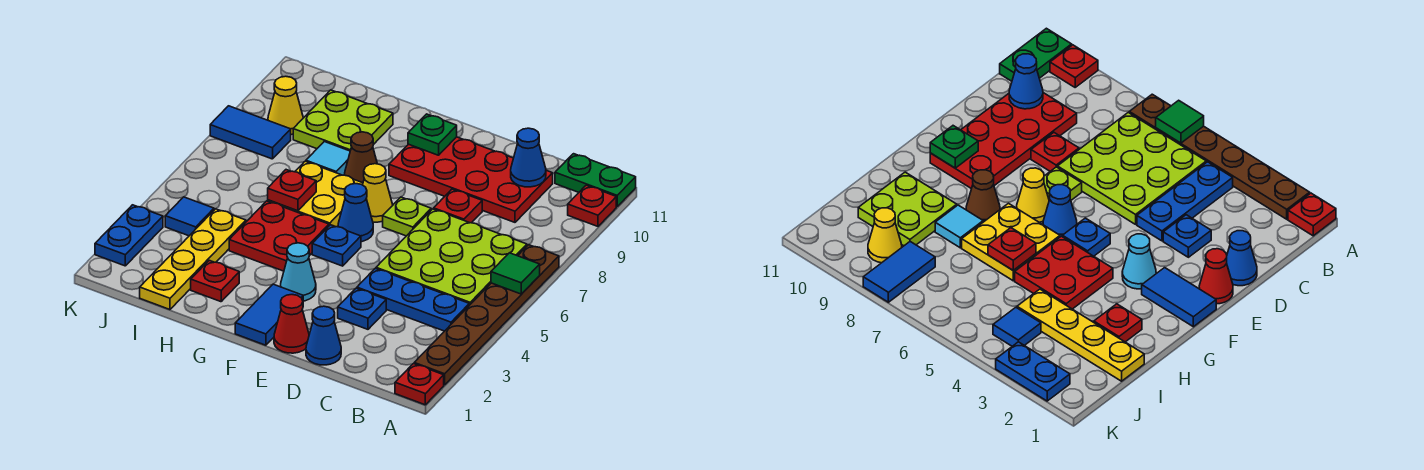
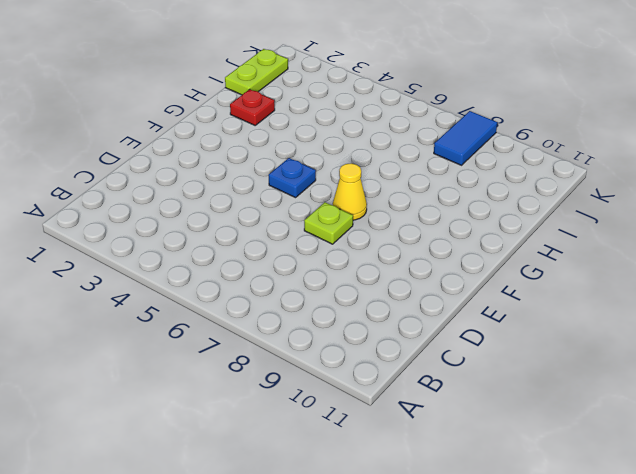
lime 1x2 plate [225,49,288,95] -> yellow 1x4 plate [140,209,246,310]
none -> red 1x1 plate [395,364,444,405]
none -> brown 1x6 plate [414,245,559,385]
none -> red 1x1 plate [568,185,616,226]
none -> green 1x2 plate [555,154,636,207]

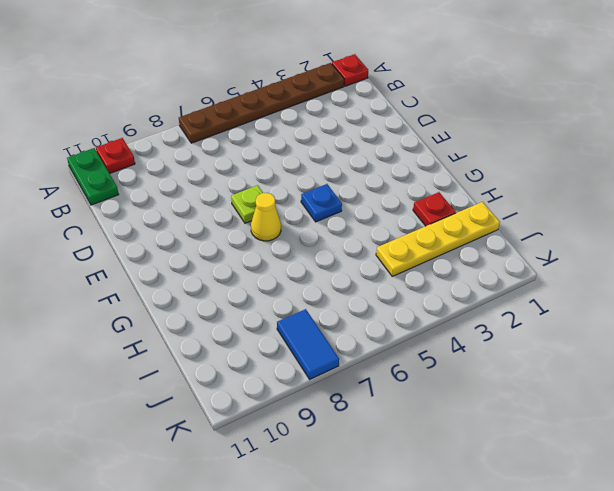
none -> blue 1x3 plate [357,268,469,331]
none -> lime 3x3 plate [376,209,527,305]
none -> red 2x4 plate [389,137,553,222]
none -> blue 1x1 cone [306,306,341,365]

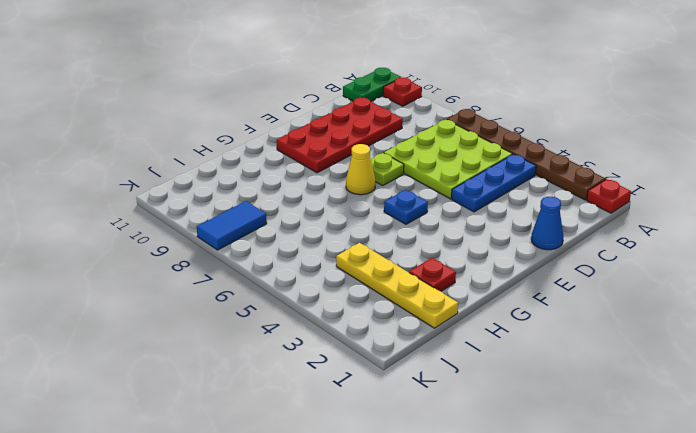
none -> blue 1x1 plate [338,288,386,329]
none -> red 1x1 plate [434,189,482,223]
none -> red 1x1 cone [274,295,309,353]
none -> blue 1x2 tile [235,284,303,345]

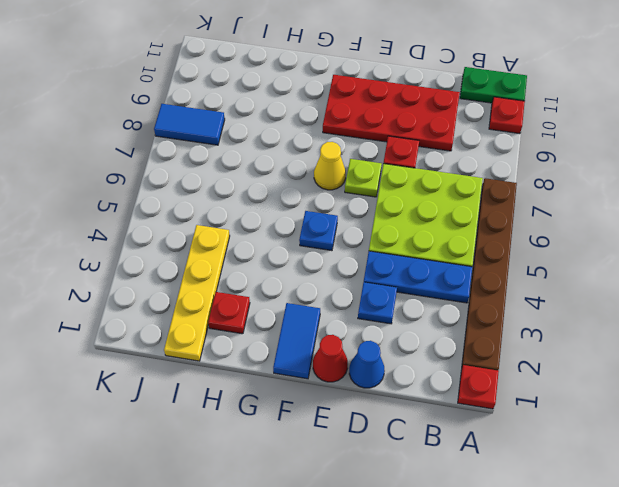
none -> cyan 1x1 cone [281,243,316,301]
none -> blue 1x1 cone [338,184,373,242]
none -> red 2x2 plate [229,201,329,271]
none -> yellow 2x2 plate [268,161,363,227]

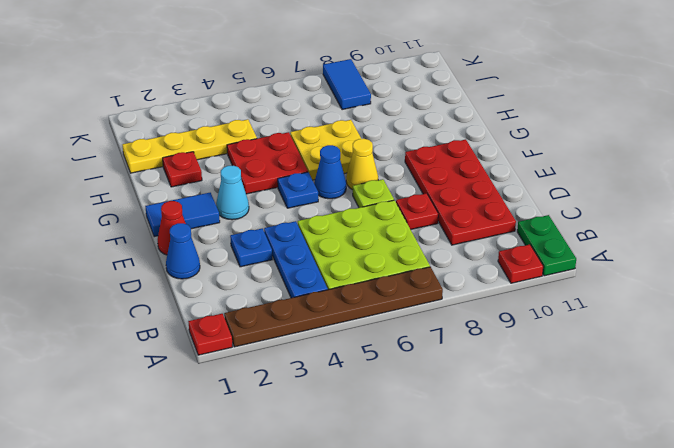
none -> brown 1x1 cone [345,132,377,183]
none -> cyan 1x1 tile [306,142,350,175]
none -> lime 2x2 plate [293,90,393,151]
none -> blue 1x1 tile [165,197,214,236]

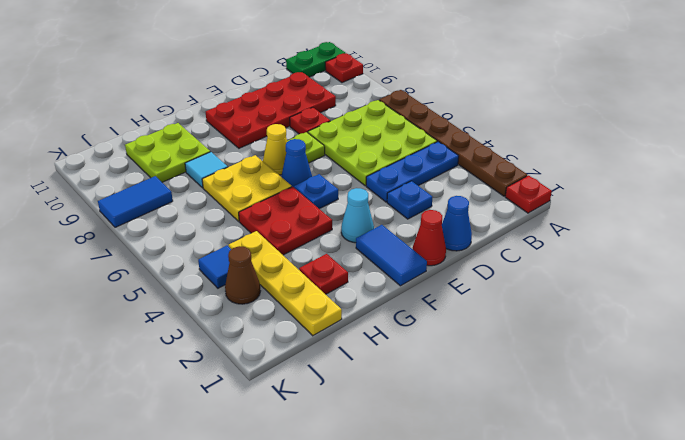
brown 1x1 cone [225,246,260,304] -> brown 1x1 cone moved to [345,132,377,183]
none -> yellow 1x1 cone [268,76,303,135]
none -> blue 1x2 plate [95,205,163,266]
none -> green 1x1 tile [491,253,540,294]
none -> blue 1x1 cone [511,128,546,187]

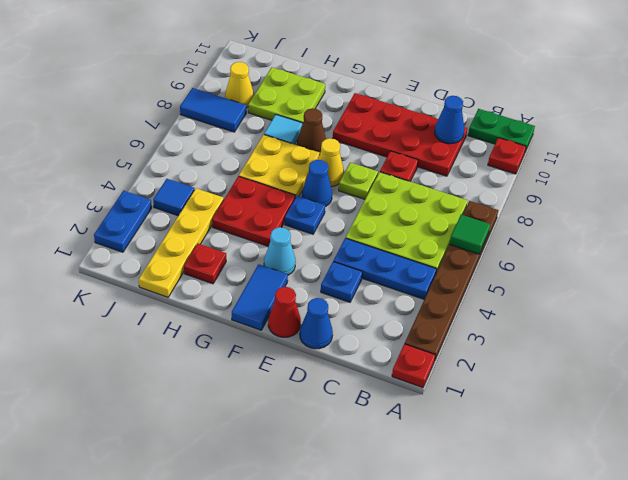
none -> green 1x1 plate [408,114,457,155]
none -> red 1x1 plate [268,170,316,211]

